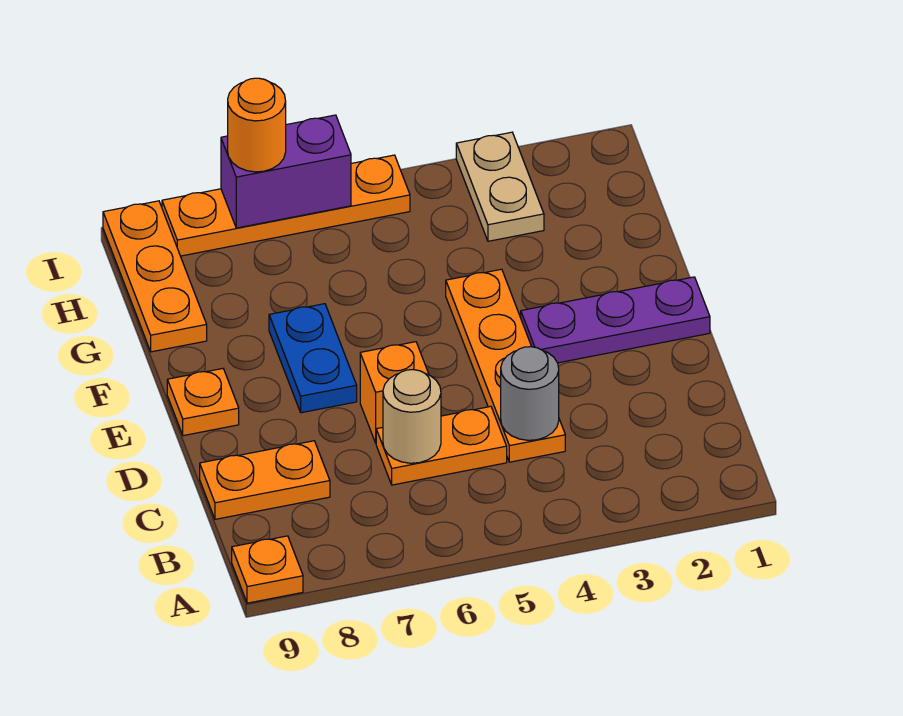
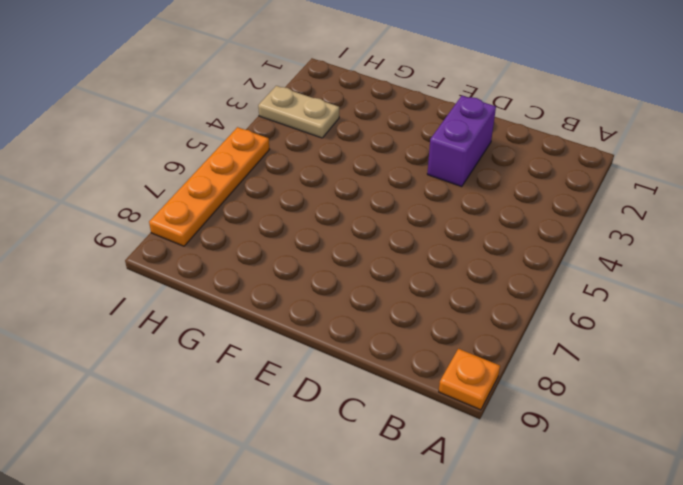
purple 1x2 brick [427,96,496,187] -> purple 1x2 brick moved to [221,115,351,228]
none -> orange 1x4 plate [446,269,565,462]
none -> orange 1x2 plate [376,406,507,485]
none -> orange 1x2 plate [200,441,330,519]

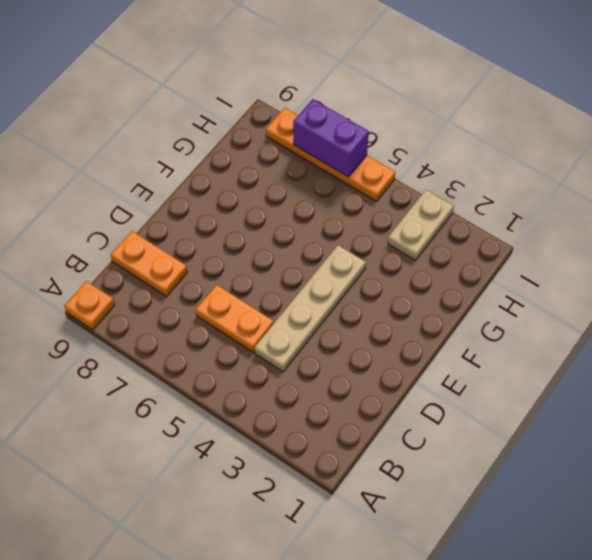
tan 1x4 plate [254,245,366,372] -> orange 1x4 plate [446,269,565,462]
none -> orange 1x1 brick [360,342,429,443]
none -> purple 1x3 plate [521,277,710,363]
none -> blue 1x2 plate [269,304,357,413]

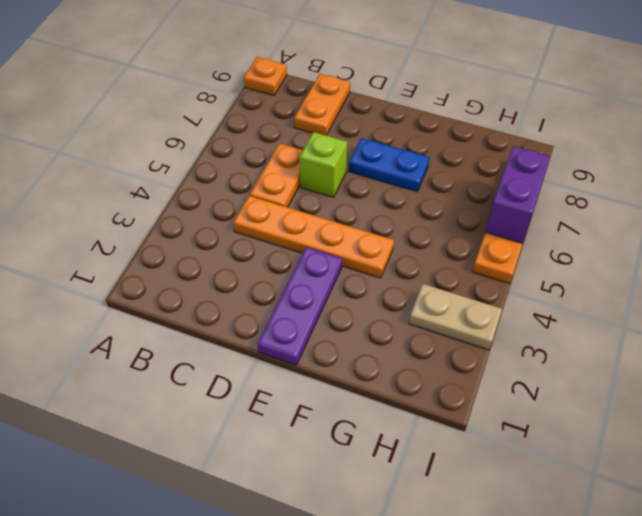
lime 1x1 brick [299,132,347,197] -> orange 1x1 brick [360,342,429,443]
none -> orange 1x1 plate [167,369,239,436]
none -> orange 1x3 plate [103,201,207,352]
none -> grey 1x1 round brick [501,347,559,440]

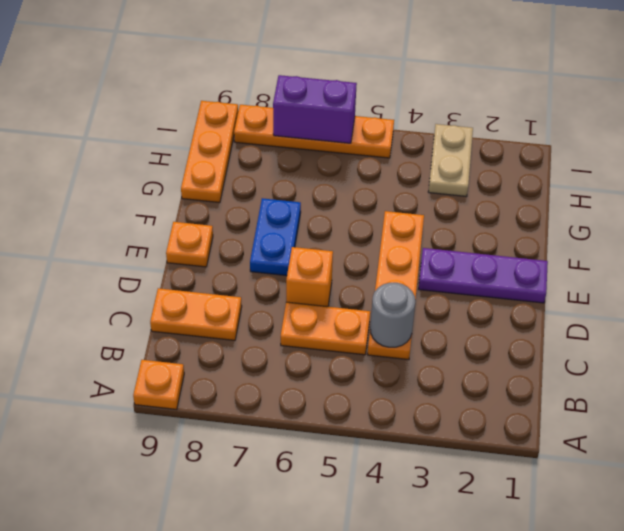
none -> tan 1x1 round brick [383,370,441,463]
none -> orange 1x1 round brick [228,78,286,172]

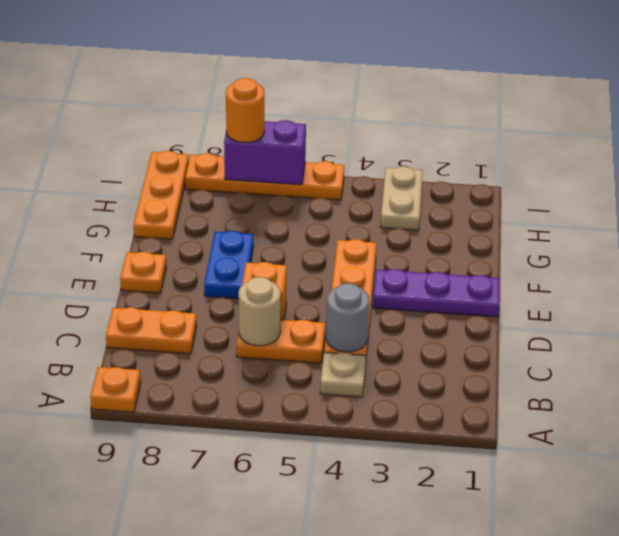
tan 1x1 plate [320,352,366,397] -> none

